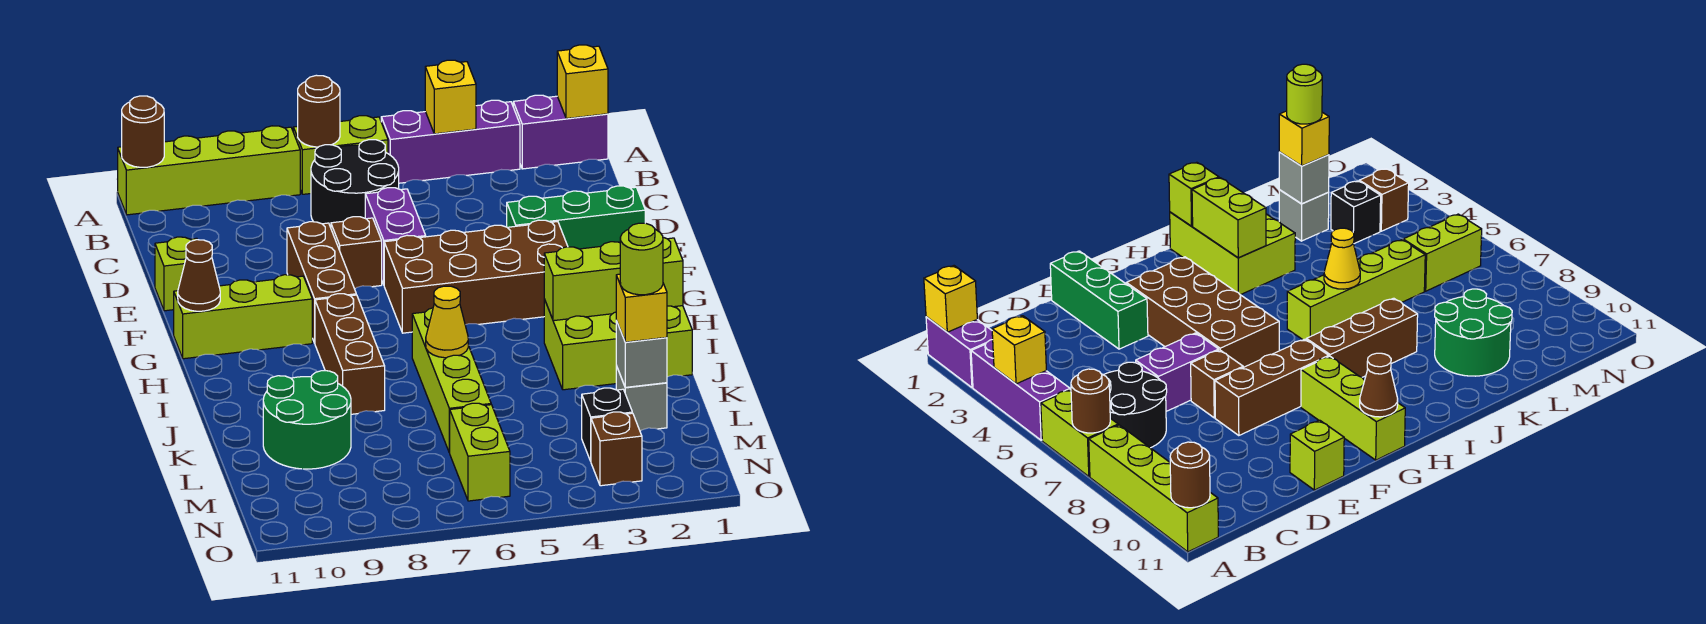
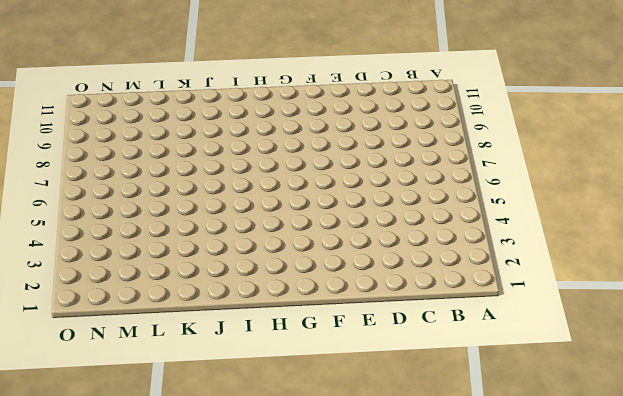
none -> purple 1x2 brick [513,95,608,169]
none -> purple 1x3 brick [381,100,520,183]
none -> lime 1x2 brick [293,116,388,194]
none -> lime 1x4 brick [118,126,300,215]

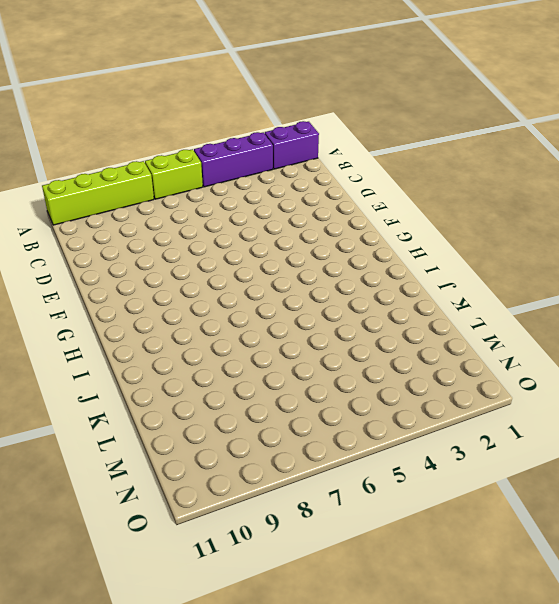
none -> black 2x2 round brick [311,140,399,228]
none -> purple 1x2 brick [365,188,426,284]
none -> green 1x3 brick [507,186,645,249]
none -> brown 1x1 brick [331,217,382,289]

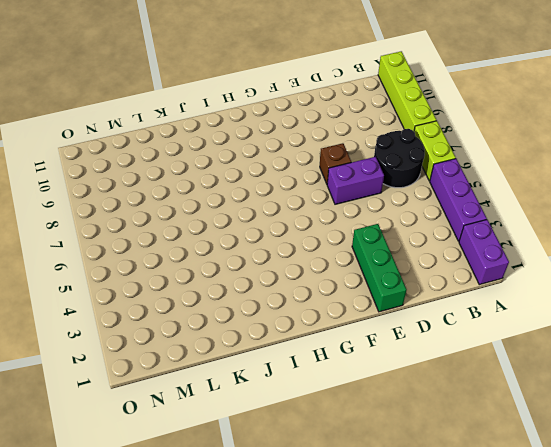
none -> brown 1x3 brick [287,222,356,343]
none -> lime 1x1 brick [155,237,197,311]
none -> brown 2x4 brick [384,220,568,333]
none -> lime 1x3 brick [174,275,312,359]

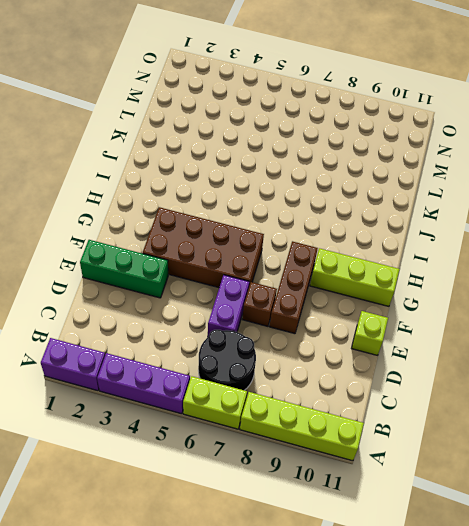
none -> brown 1x3 brick [315,294,385,414]
none -> lime 2x3 brick [544,299,692,390]
none -> lime 1x4 brick [412,308,491,453]
none -> green 2x2 round brick [263,371,351,469]

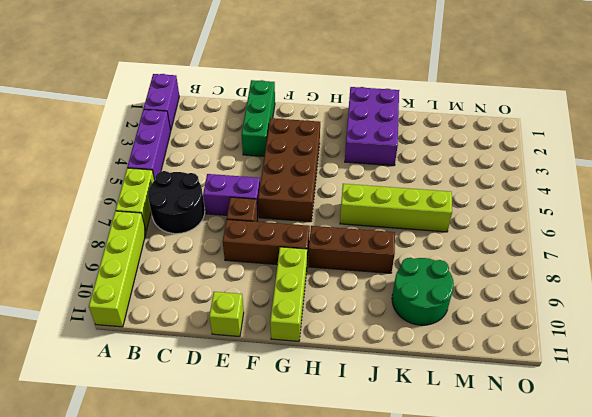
purple 2x3 brick [345,87,399,166] -> lime 2x3 brick [544,299,692,390]
none -> grey 1x1 brick [616,366,667,431]
none -> black 1x1 brick [582,388,632,461]
none -> lime 1x2 brick [450,403,510,501]
none -> brown 1x1 brick [591,412,642,486]

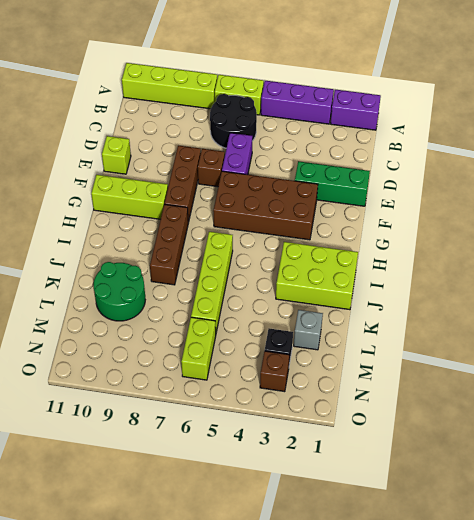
none -> yellow 1x1 brick [557,45,608,119]
none -> yellow 1x1 brick [425,60,476,134]
none -> brown 1x1 round brick [298,75,340,147]
none -> brown 1x1 round brick [122,96,164,167]

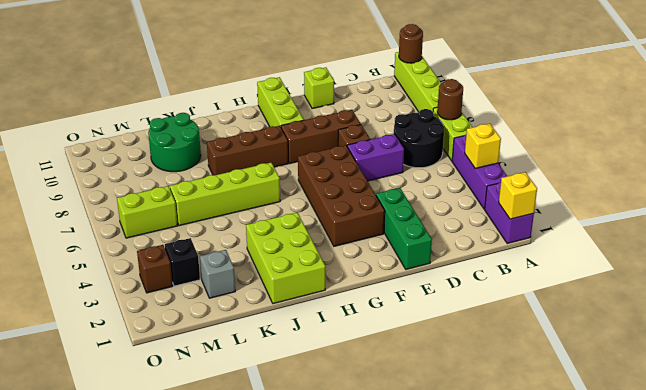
none -> brown 1x1 cone [178,240,220,311]
none -> lime 1x1 brick [663,237,683,307]
none -> lime 1x2 brick [544,242,620,321]
none -> yellow 1x1 cone [426,286,469,358]

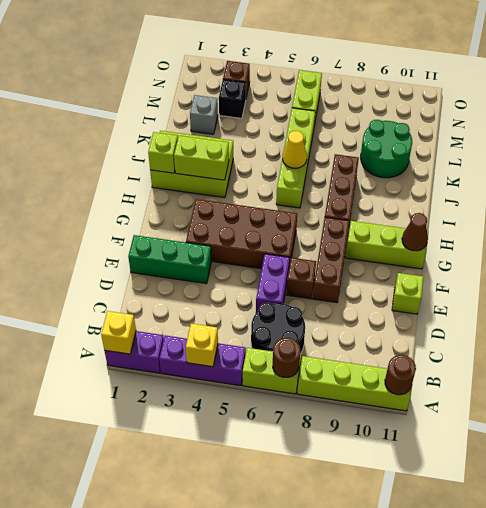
none -> grey 1x1 brick [616,321,667,387]
none -> yellow 1x1 brick [616,274,667,342]
none -> lime 1x1 round brick [620,223,663,295]

